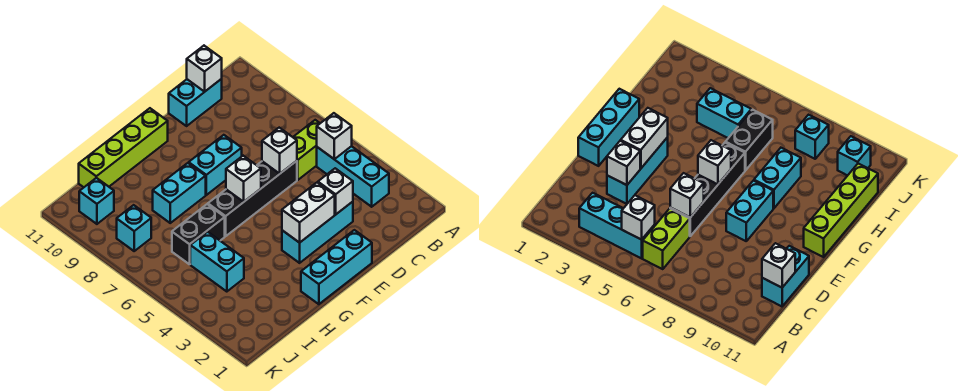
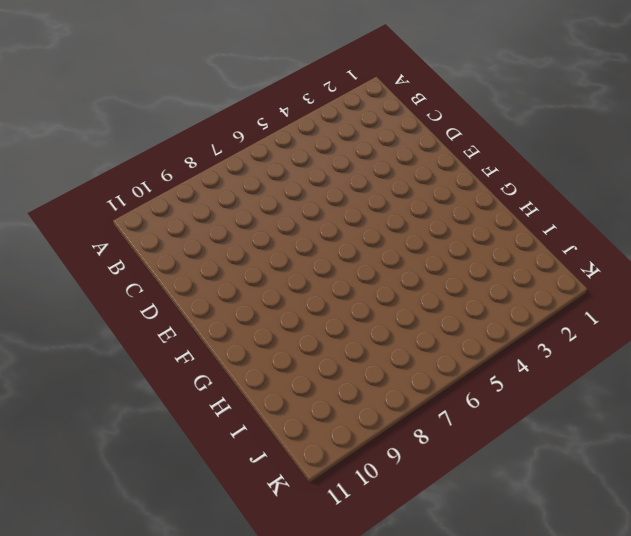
none -> cyan 1x3 brick [317,146,389,207]
none -> lime 1x2 brick [293,120,320,180]
none -> cyan 1x2 brick [169,79,222,126]

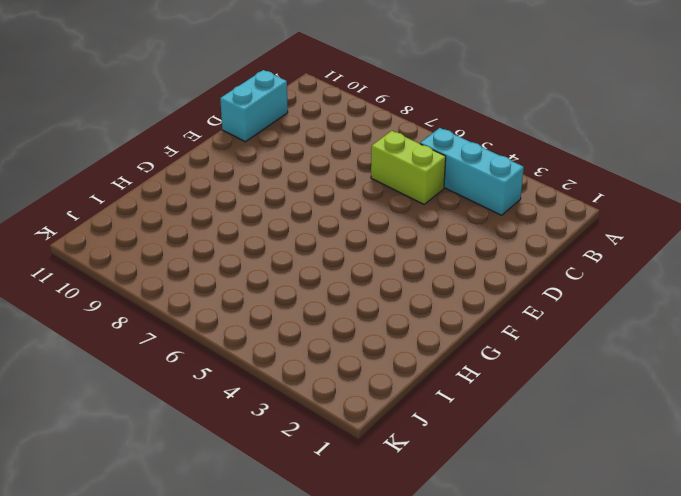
lime 1x2 brick [371,131,446,204] -> lime 1x2 brick turned to [293,120,320,180]
none -> cyan 1x3 brick [282,202,353,263]
none -> black 1x4 brick [208,161,297,236]
none -> cyan 1x3 brick [301,230,372,304]

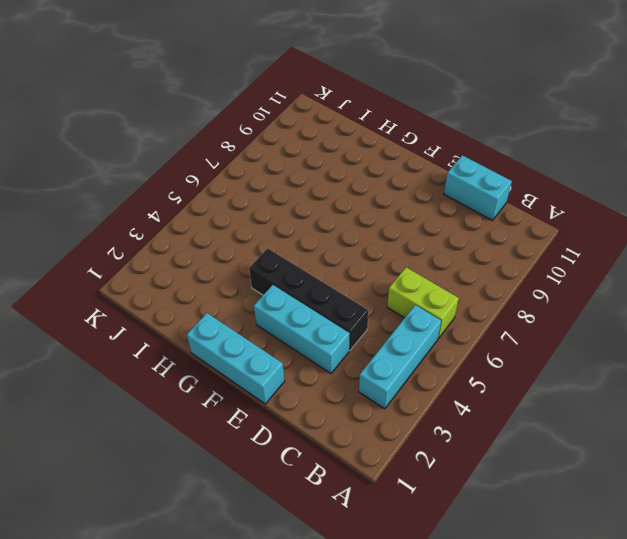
black 1x4 brick [249,248,368,351] -> black 1x4 brick moved to [208,161,297,236]
none -> cyan 1x2 brick [189,135,242,195]
none -> lime 1x4 brick [79,108,168,187]
none -> cyan 1x2 brick [153,163,206,223]

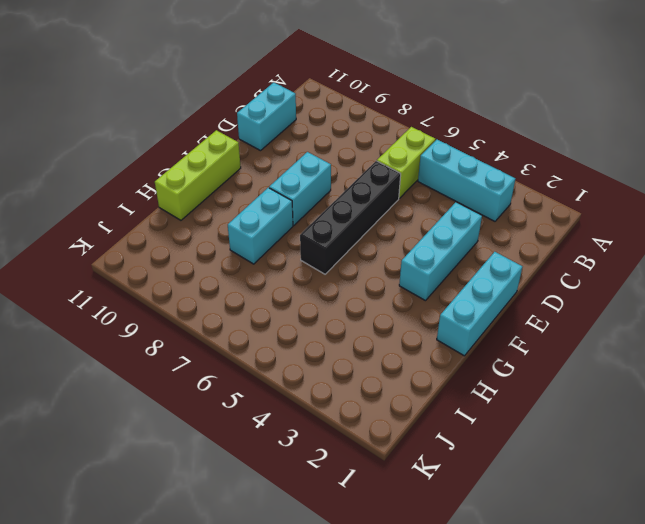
lime 1x3 brick [155,130,241,220] -> lime 1x4 brick [79,108,168,187]
none -> black 1x2 brick [172,204,225,264]
none -> cyan 1x2 brick [190,232,244,292]
none -> cyan 1x1 brick [117,205,151,251]

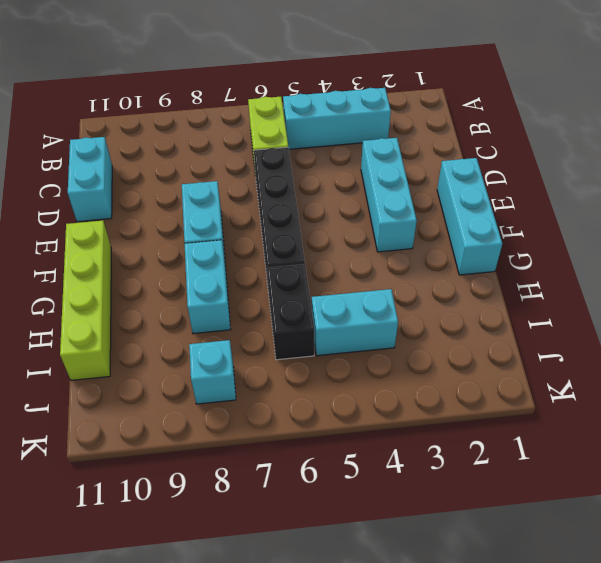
none -> cyan 1x1 brick [79,178,114,224]
none -> white 1x1 brick [317,113,352,159]
none -> white 1x1 brick [187,46,222,92]

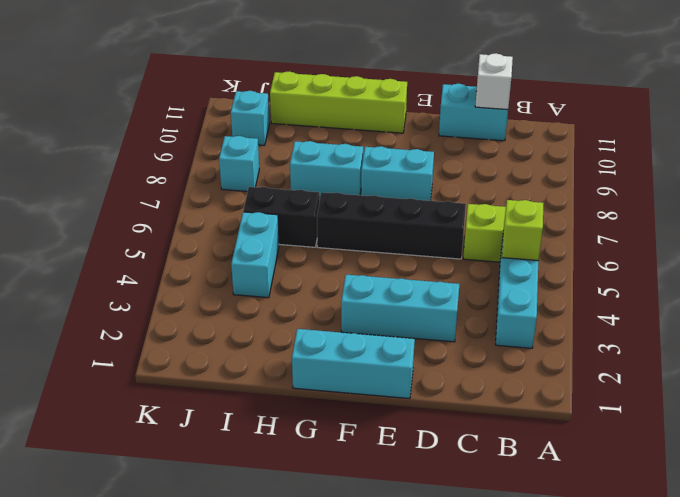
lime 1x1 brick [502,200,543,261] -> white 1x1 brick [317,113,352,159]
none -> white 1x1 brick [318,168,353,215]
none -> white 1x1 brick [262,128,297,174]
none -> white 1x2 brick [282,182,335,243]

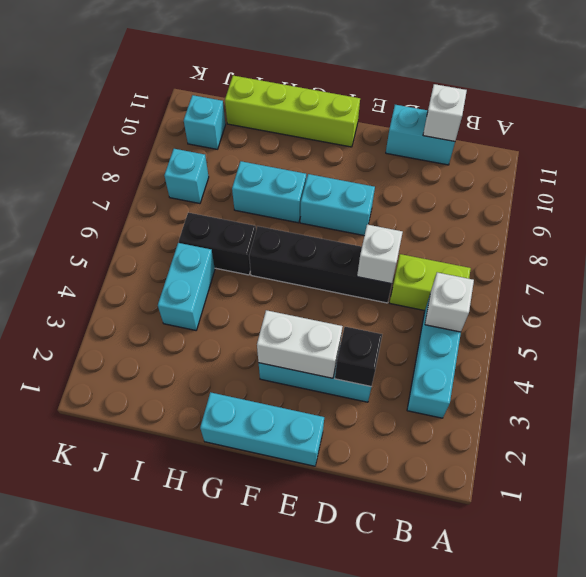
black 1x1 brick [335,327,382,387] -> white 1x1 brick [318,168,353,215]
none -> white 1x1 brick [226,156,261,202]

